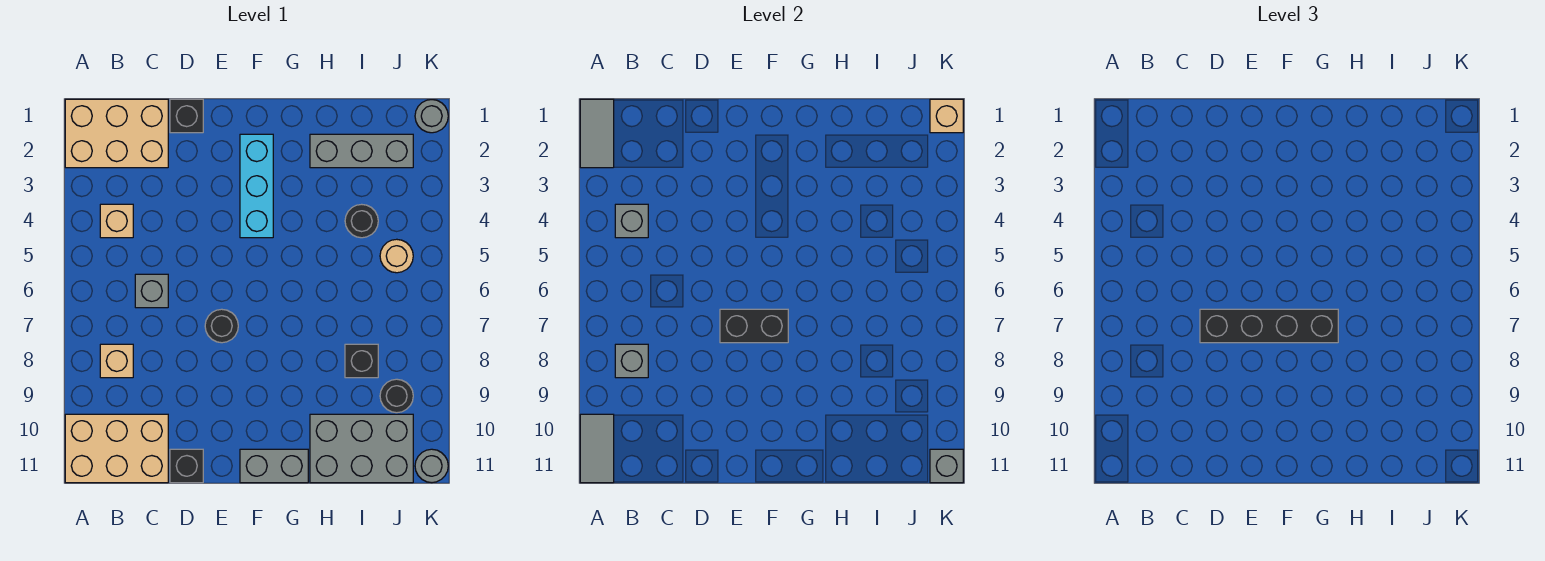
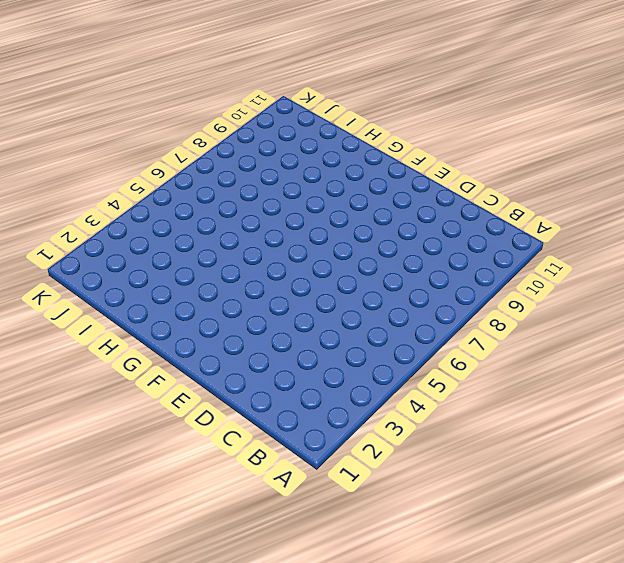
none -> tan 2x3 brick [65,99,168,168]
none -> tan 2x3 brick [65,414,168,483]
none -> tan 1x1 brick [100,204,133,238]

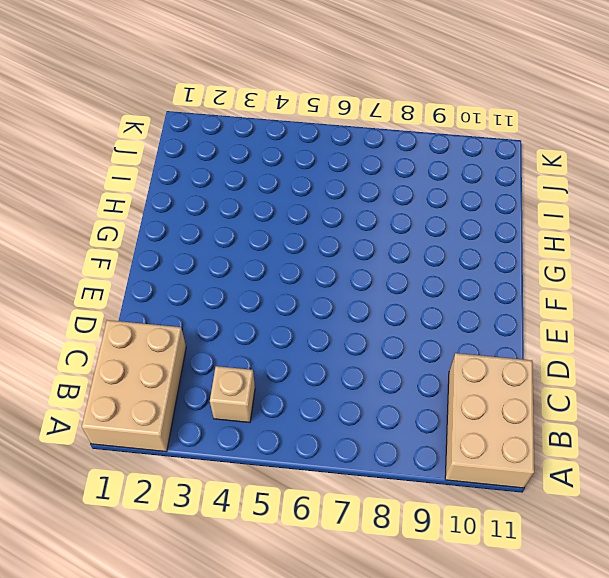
none -> tan 1x1 brick [100,344,133,378]
none -> grey 1x1 brick [135,274,168,308]
none -> black 1x1 brick [170,99,203,133]

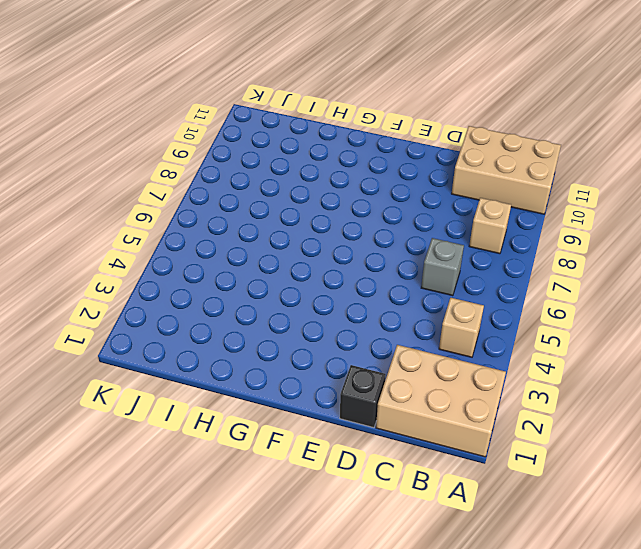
none -> black 1x1 brick [170,449,203,483]
none -> black 1x1 round brick [205,309,238,343]
none -> cyan 1x3 brick [240,134,273,238]

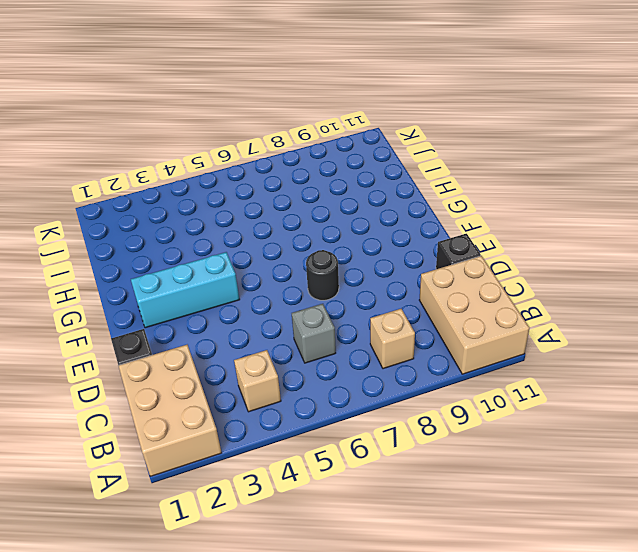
none -> grey 1x2 brick [240,449,308,483]
none -> grey 1x3 brick [310,134,413,168]
none -> grey 2x3 brick [310,414,413,483]

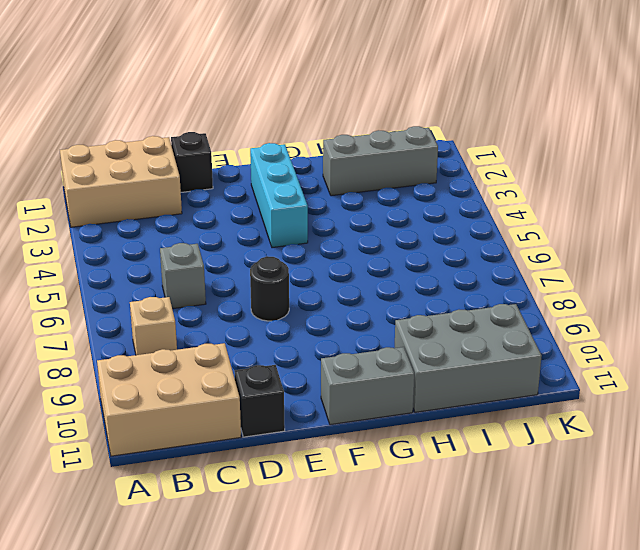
none -> tan 1x1 brick [100,204,133,238]
none -> black 1x1 round brick [345,204,378,238]
none -> black 1x1 brick [345,344,378,378]

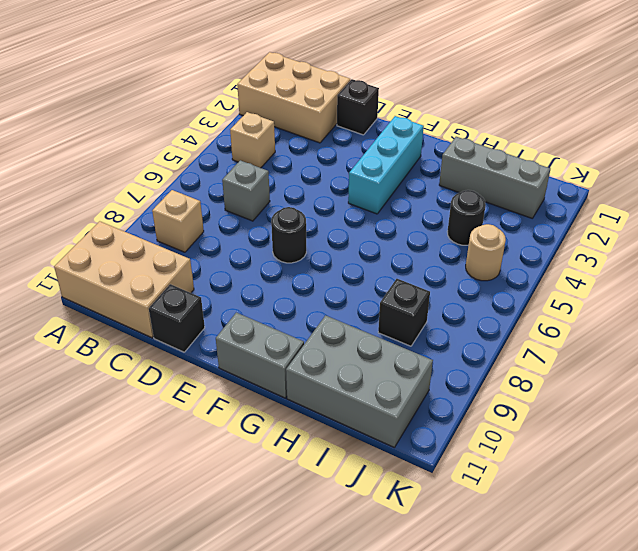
none -> black 1x1 round brick [380,379,413,413]
none -> grey 1x1 round brick [415,100,448,133]
none -> grey 1x1 round brick [415,449,448,483]

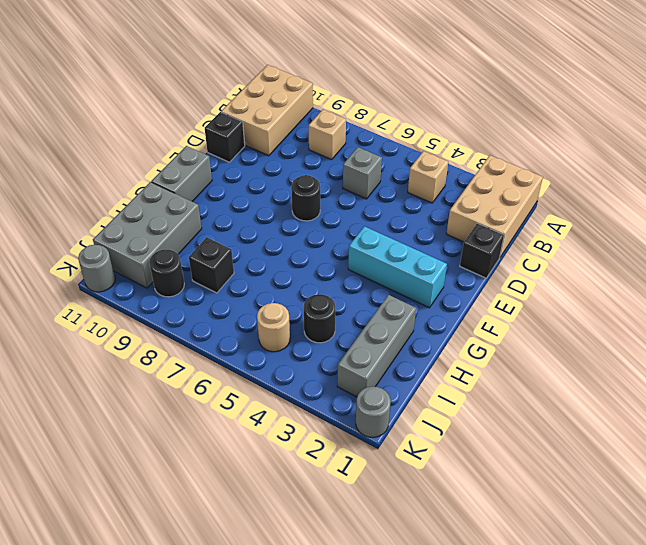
none -> grey 1x2 tile [580,99,614,168]
none -> grey 1x2 tile [580,414,614,483]
none -> grey 1x1 brick [615,204,648,238]

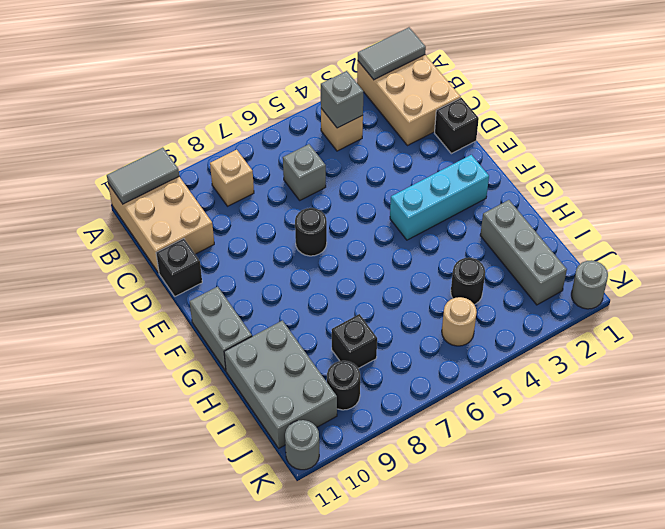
none -> grey 1x1 brick [615,344,648,378]
none -> black 1x2 brick [720,309,788,343]
none -> tan 1x1 brick [930,99,963,133]

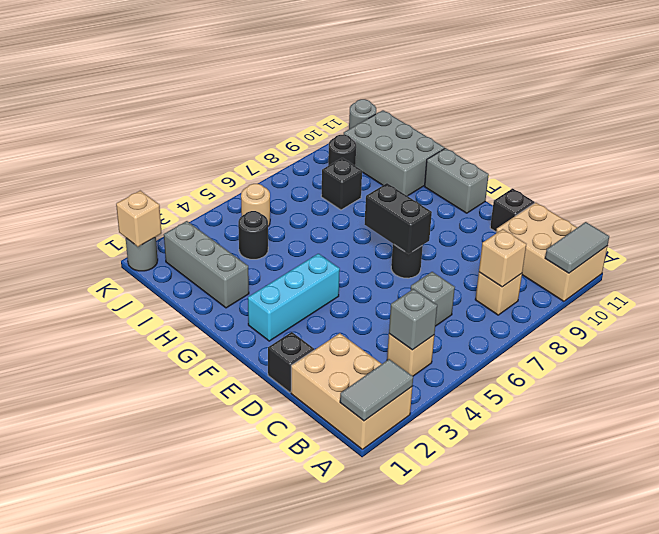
tan 1x1 brick [479,229,526,287] -> grey 1x1 brick [615,344,648,378]
none -> grey 1x1 brick [930,449,963,483]
none -> black 1x4 brick [1200,309,1338,343]

